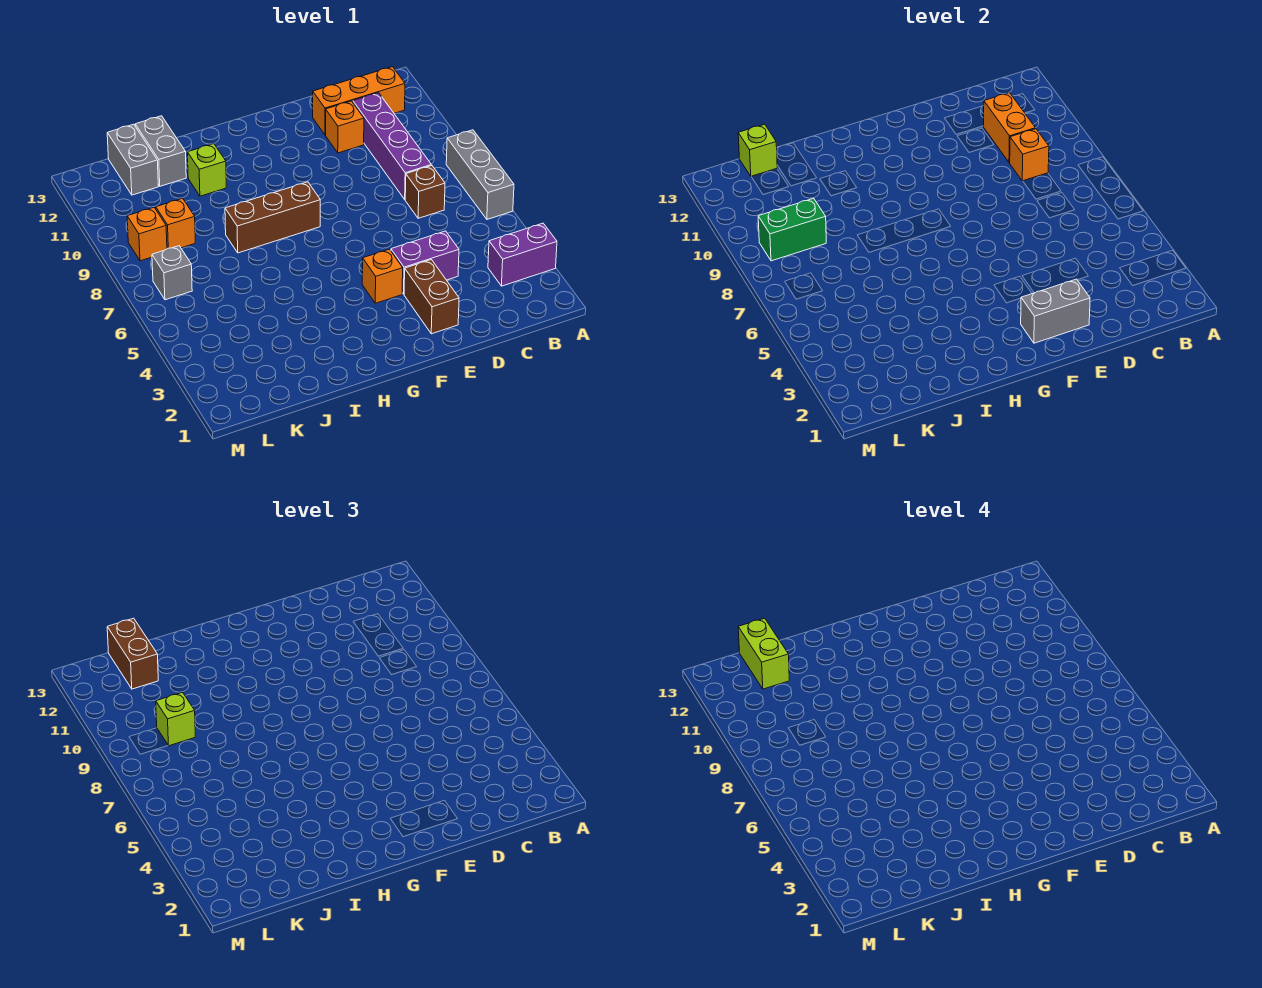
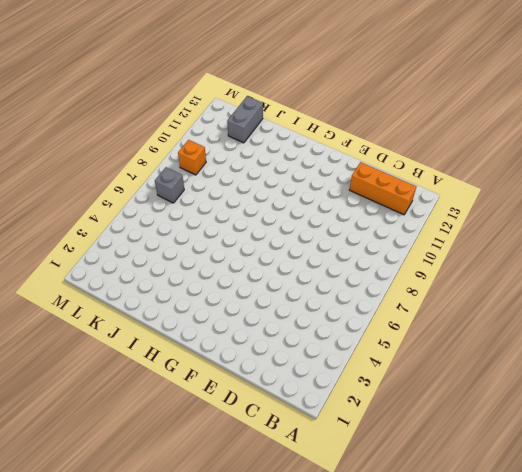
none -> purple 1x2 brick [488,223,557,286]
none -> grey 1x3 brick [446,130,514,219]
none -> brown 1x1 brick [405,166,445,218]

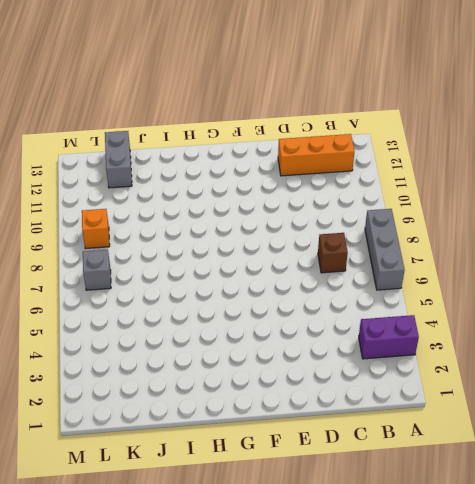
none -> purple 1x4 brick [353,93,431,199]
none -> purple 1x2 brick [391,231,459,294]
none -> orange 1x1 brick [326,101,364,153]

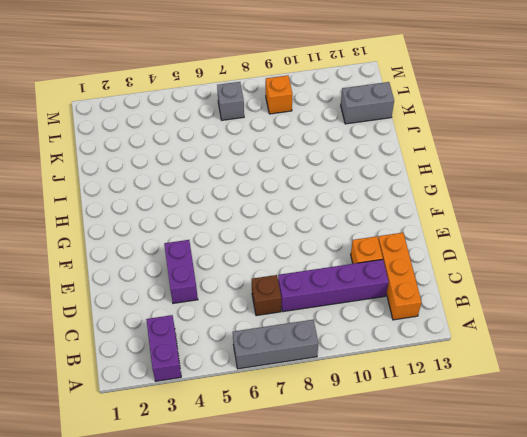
none -> brown 1x2 brick [404,260,459,334]
none -> orange 1x1 brick [362,249,403,303]
none -> brown 1x3 brick [225,182,320,253]

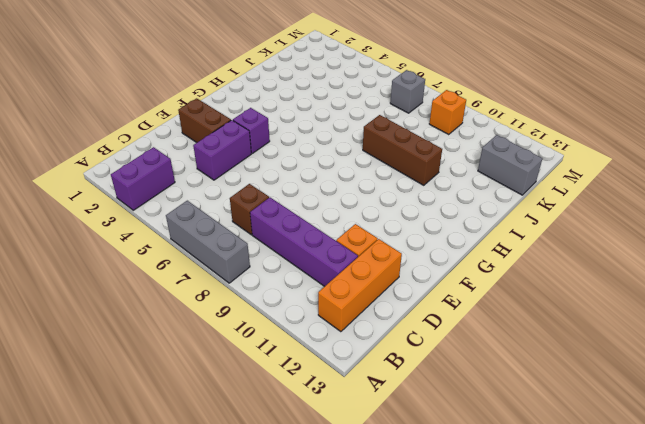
purple 1x1 brick [233,108,270,153] -> orange 1x1 brick [362,249,403,303]
brown 1x3 brick [363,115,442,185] -> brown 1x3 brick turned to [225,182,320,253]
none -> lime 1x1 brick [187,144,226,196]
none -> grey 1x2 brick [135,116,186,186]
none -> orange 1x1 brick [156,198,195,249]

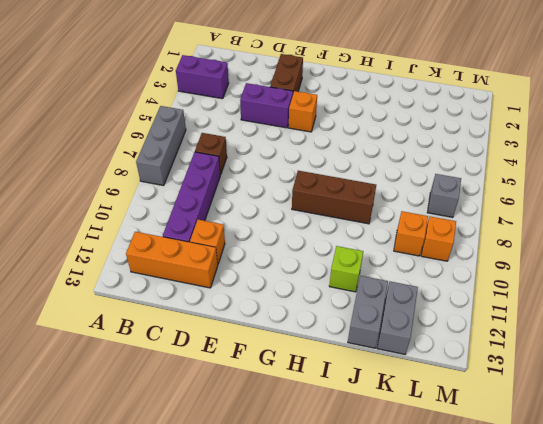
none -> orange 1x1 brick [1010,129,1049,181]
none -> orange 1x2 brick [984,93,1035,163]
none -> grey 1x2 brick [1021,279,1090,343]

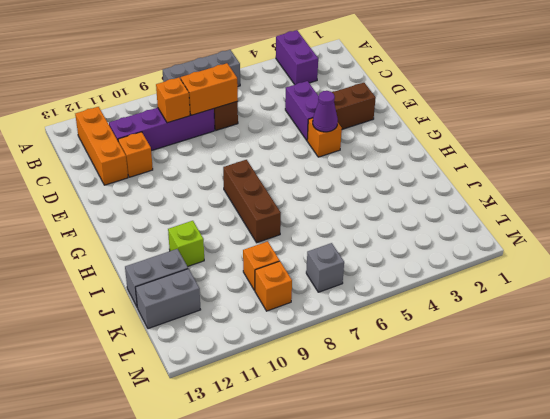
orange 1x2 brick [181,63,238,115] -> orange 1x2 brick moved to [984,93,1035,163]
purple 1x1 cone [313,91,338,132] -> none
none -> grey 1x2 brick [1021,279,1090,343]
none -> green 1x2 brick [758,198,826,261]
none -> lime 1x1 brick [738,124,777,177]

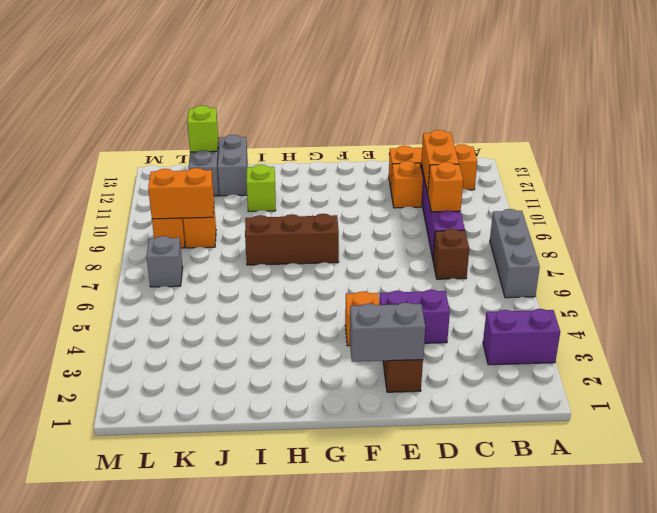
orange 1x2 brick [148,168,214,219] -> green 1x2 brick [758,198,826,261]
none -> lime 1x1 brick [156,692,195,746]
none -> brown 1x2 brick [107,618,158,689]
none -> lime 1x2 brick [738,618,789,689]

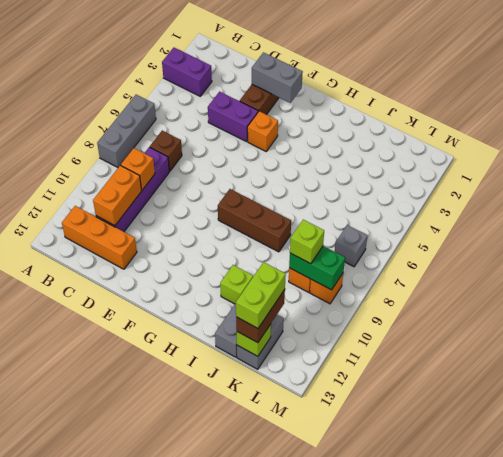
none -> orange 1x1 brick [326,101,364,153]

